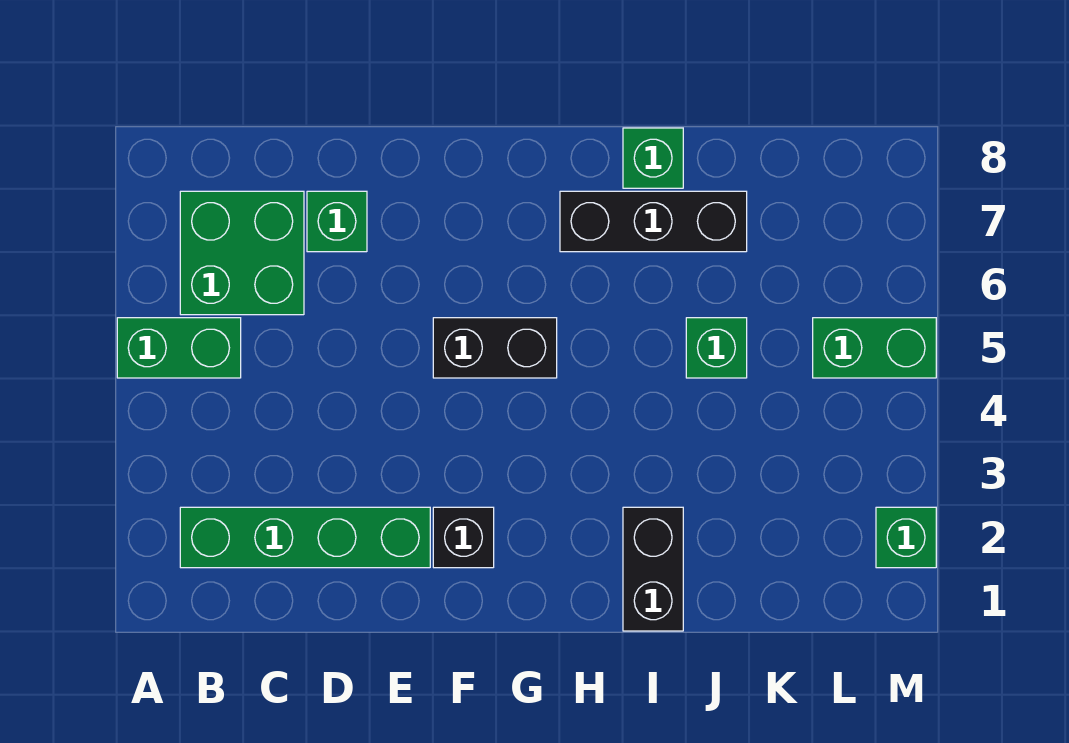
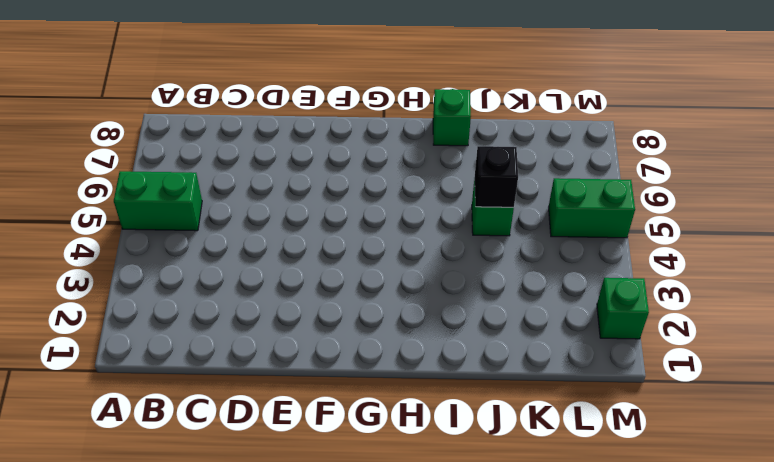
black 1x1 brick [475,146,518,207] -> black 1x1 brick moved to [433,507,494,568]
none -> green 1x4 brick [180,507,430,568]
none -> green 2x2 brick [180,191,304,315]
none -> green 1x1 brick [307,191,367,252]

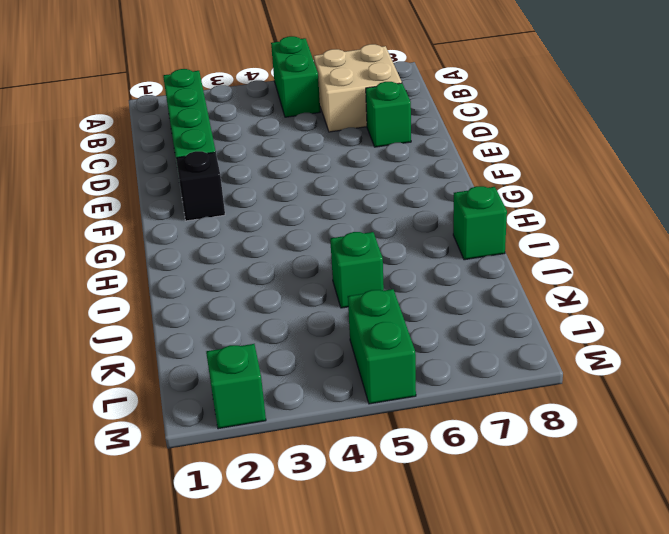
tan 2x2 brick [314,44,402,132] -> green 2x2 brick [180,191,304,315]
none -> black 1x2 brick [433,318,557,378]
none -> black 1x3 brick [560,191,747,252]
none -> black 1x2 brick [623,507,683,631]

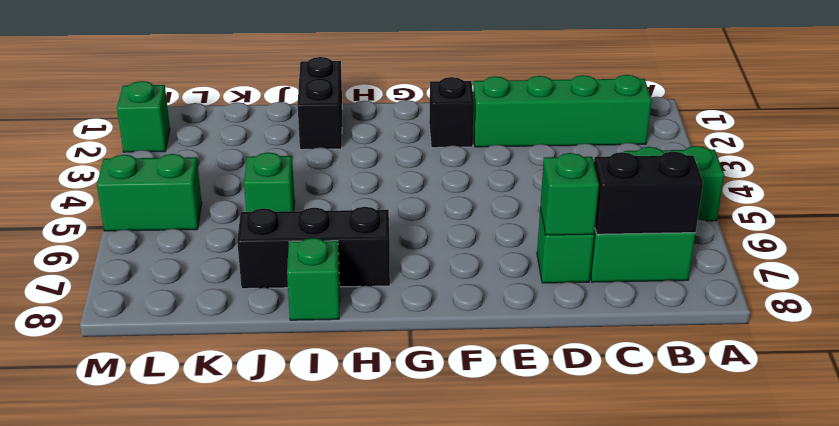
black 1x2 brick [594,151,703,234] -> black 1x2 brick moved to [433,318,557,378]
green 1x1 brick [540,153,599,235] -> none

